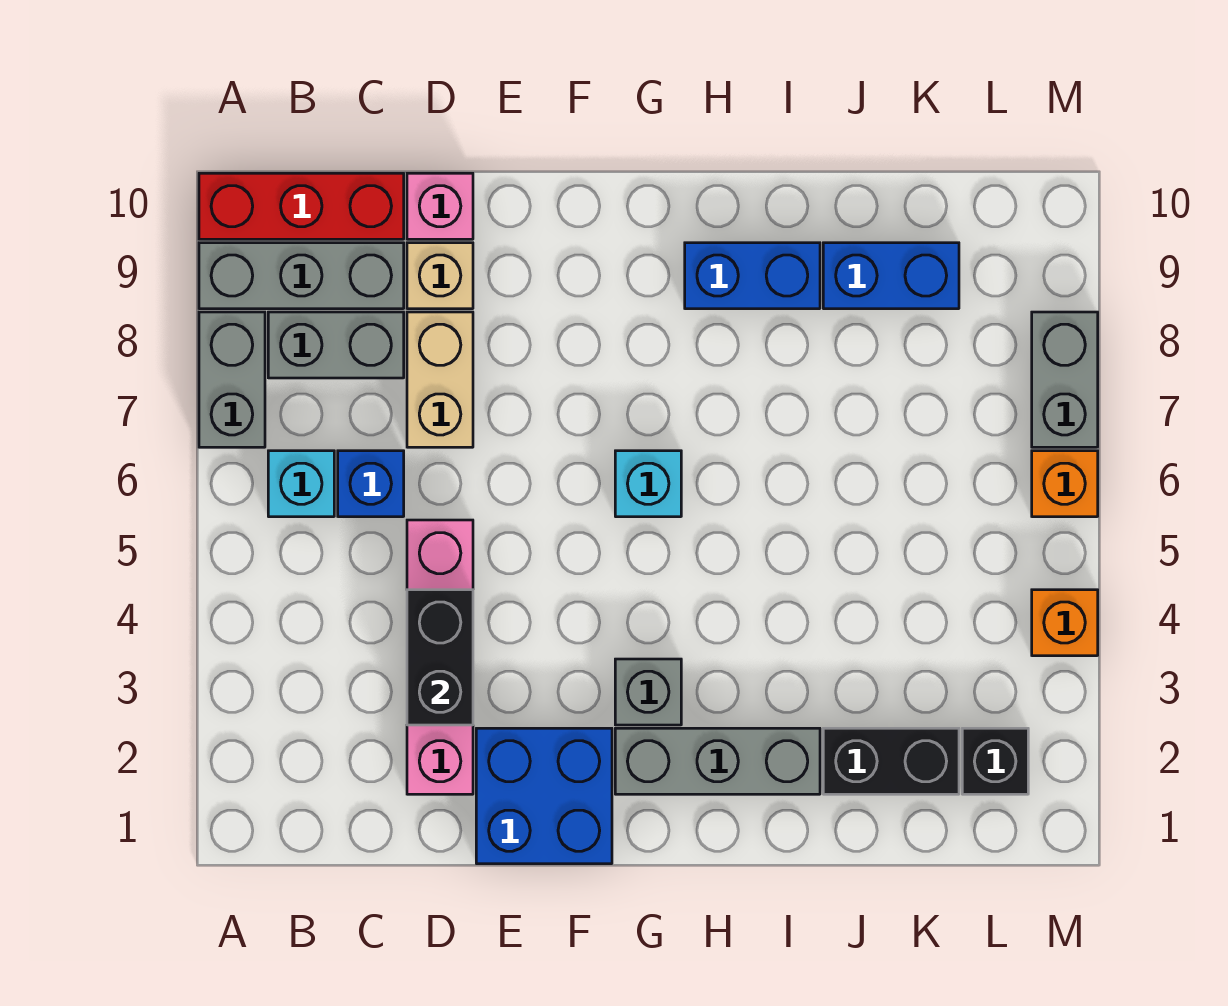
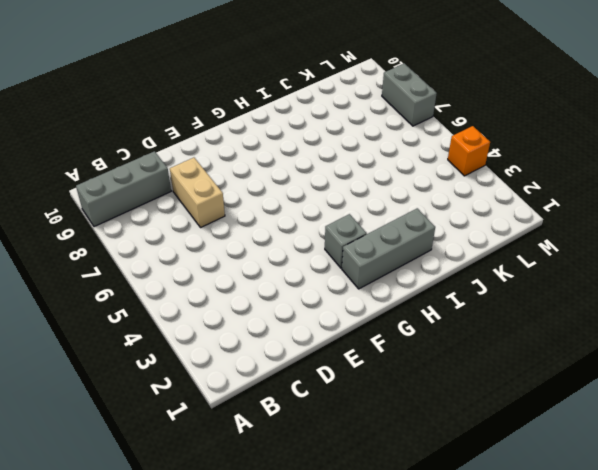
none -> grey 1x2 brick [199,312,265,447]
none -> red 1x3 brick [199,173,404,239]
none -> cyan 1x1 brick [268,451,334,517]

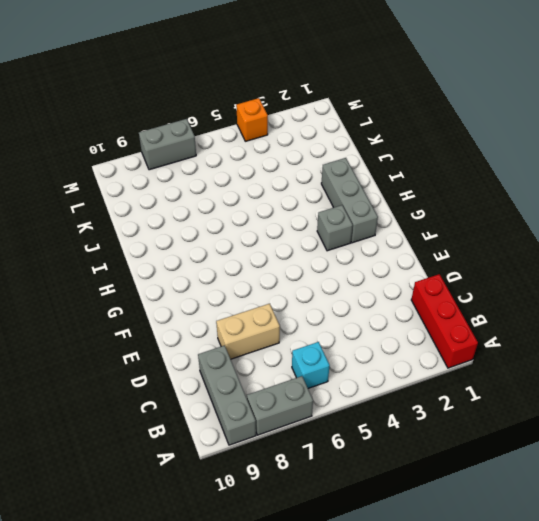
red 1x3 brick [411,274,478,368] -> red 1x3 brick moved to [199,173,404,239]
none -> grey 1x2 brick [268,312,404,378]
none -> blue 1x1 brick [338,451,404,517]
none -> pink 1x4 brick [407,520,473,794]

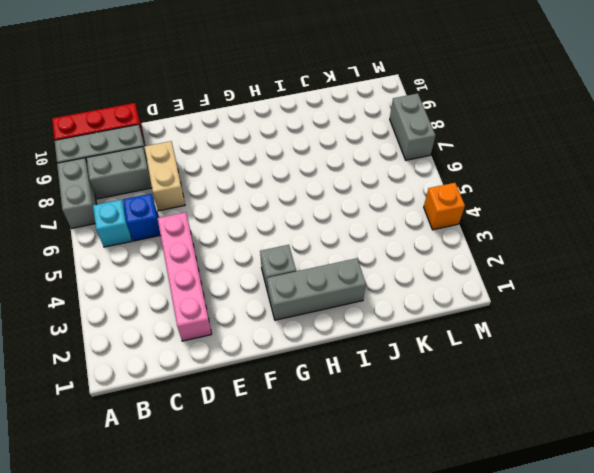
none -> tan 1x1 brick [407,243,473,309]
none -> pink 1x1 brick [407,173,473,239]
none -> blue 2x2 brick [476,728,612,864]

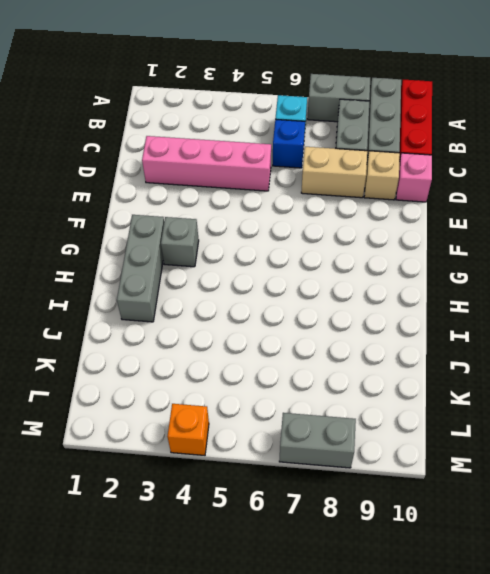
none -> blue 2x2 brick [476,728,612,864]
none -> cyan 1x1 brick [615,451,681,517]
none -> blue 1x2 brick [685,243,820,309]

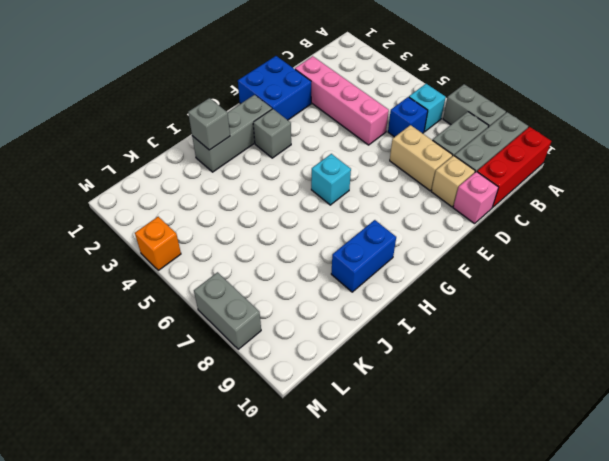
grey 1x1 brick [188,98,230,150] -> none
none -> black 1x2 brick [823,728,959,794]
none -> blue 1x2 brick [823,243,959,309]
none -> black 1x1 brick [962,728,1028,794]

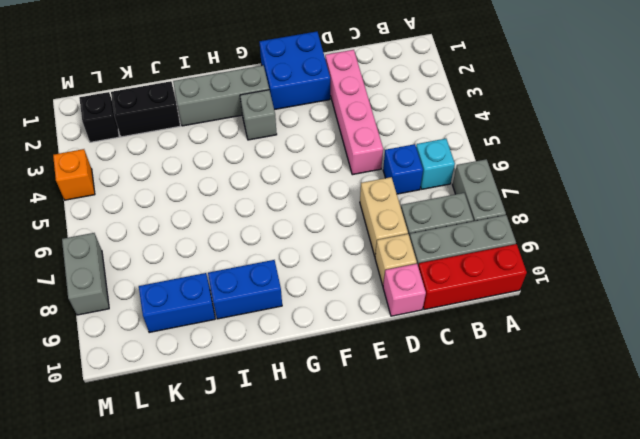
none -> cyan 1x1 brick [615,451,681,517]
none -> orange 1x1 brick [1032,451,1098,517]
none -> black 1x2 brick [407,590,473,725]

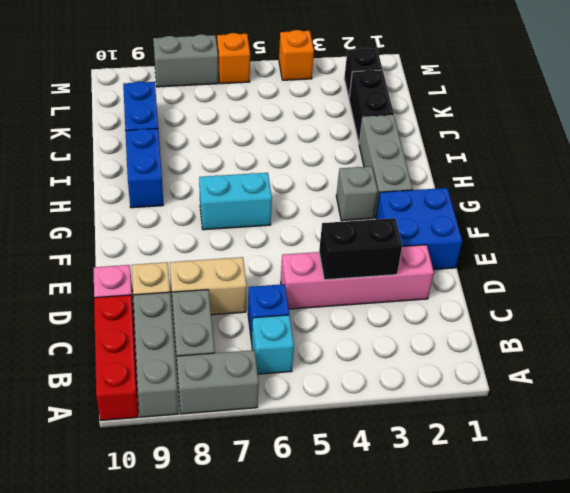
cyan 1x2 brick [199,173,272,230] -> cyan 1x1 brick [615,451,681,517]

